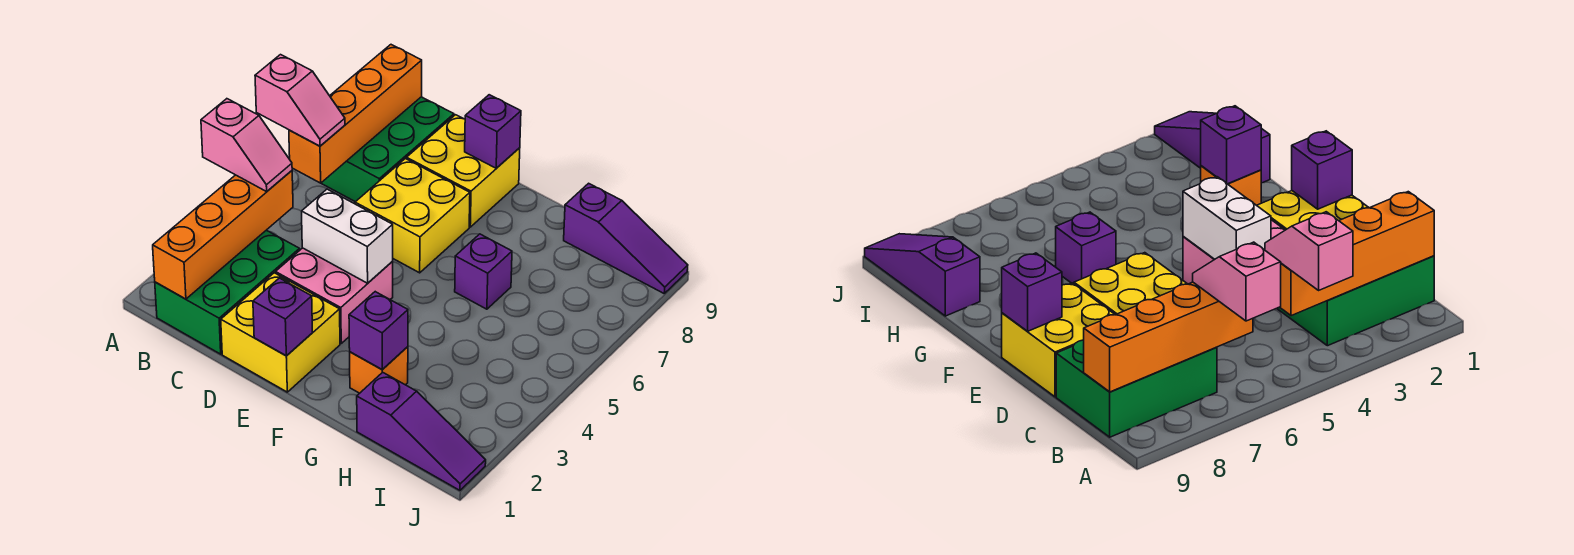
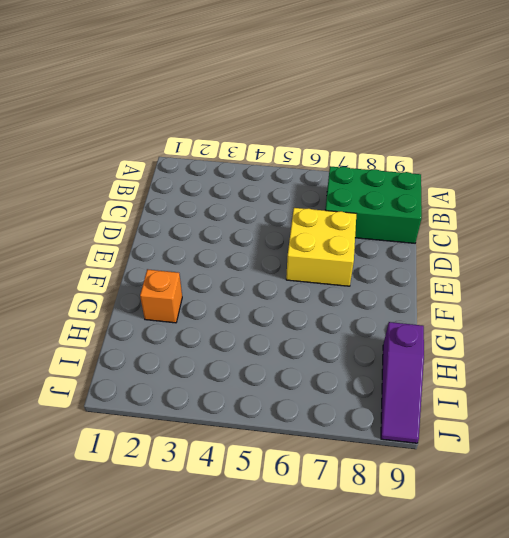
none -> green 2x3 brick [155,230,300,354]
none -> yellow 2x2 brick [221,273,340,392]
none -> pink 2x2 brick [276,248,393,343]

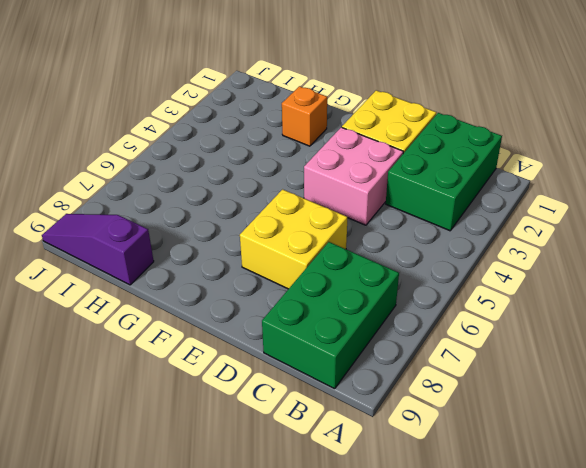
none -> yellow 2x2 brick [407,115,520,227]
none -> purple 1x1 brick [455,234,512,309]
none -> purple 1x3 slope [357,372,486,490]

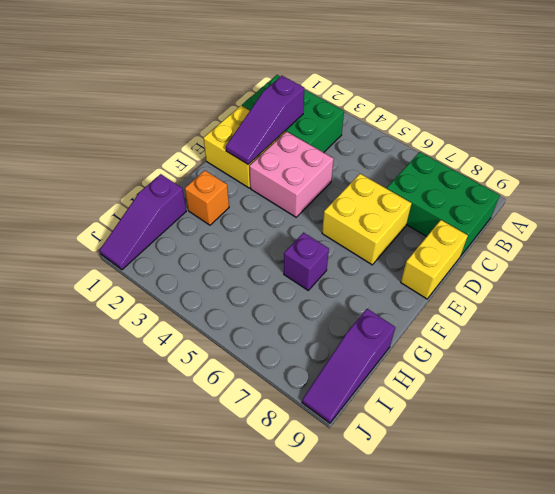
purple 1x3 slope [226,76,304,164] -> none
yellow 1x2 brick [401,220,468,299] -> yellow 2x2 brick [407,115,520,227]
none -> orange 1x4 brick [153,171,293,299]
none -> orange 1x4 brick [289,45,422,183]
none -> white 1x2 brick [302,189,393,283]

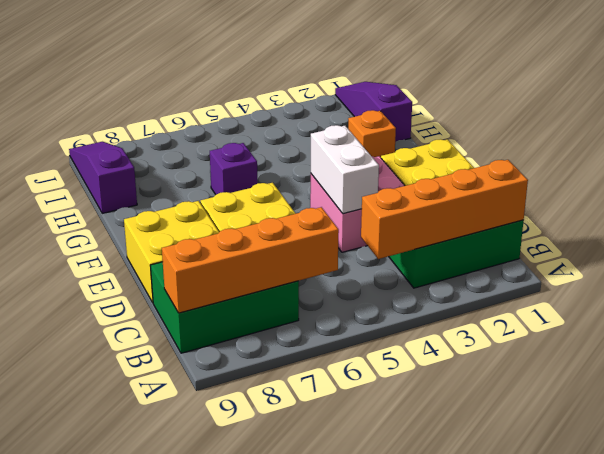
none -> purple 1x1 brick [253,278,313,356]
none -> purple 1x1 brick [465,95,521,168]
none -> purple 1x1 brick [349,292,408,370]

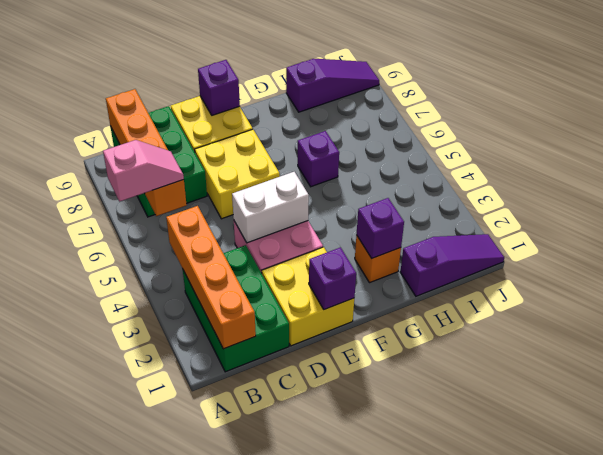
none -> pink 1x2 slope [201,99,292,192]

